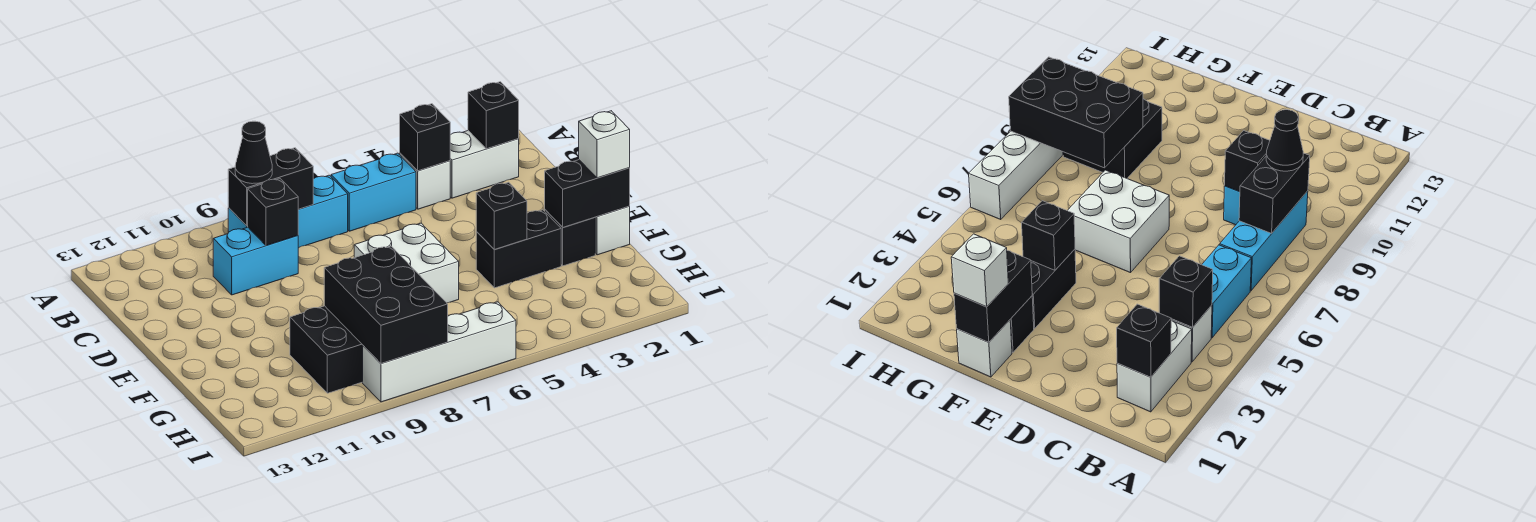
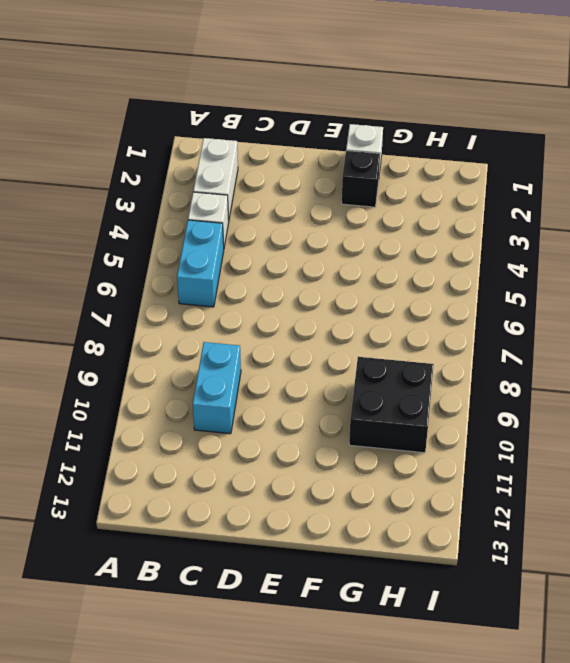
none -> cyan 1x3 brick [228,175,348,248]
none -> white 2x2 brick [354,223,459,303]
none -> black 1x2 brick [476,210,561,288]

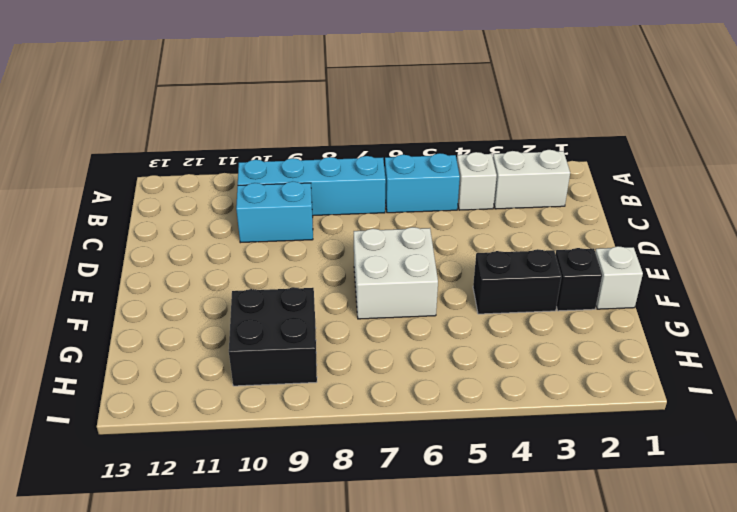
cyan 1x4 brick [238,156,386,216] -> cyan 1x3 brick [228,175,348,248]
none -> white 1x4 brick [363,302,516,402]
none -> black 1x1 brick [468,82,519,149]
none -> black 1x1 brick [400,104,450,171]

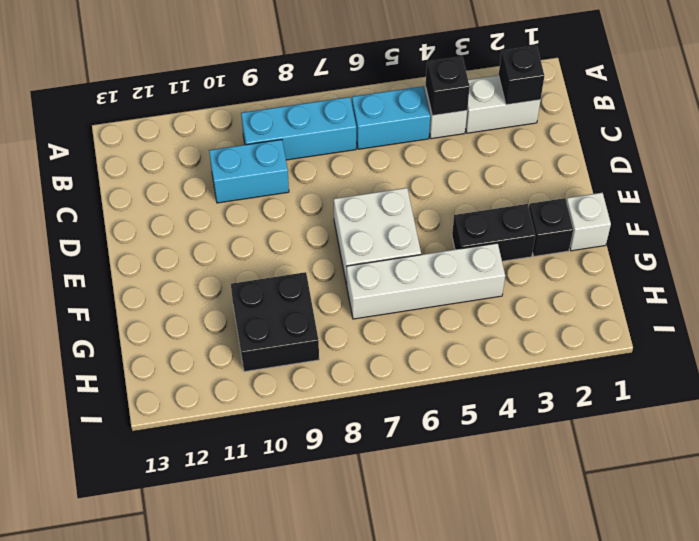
white 1x4 brick [347,243,505,319] -> white 1x4 brick moved to [363,302,516,402]
none -> black 1x2 brick [228,148,313,226]
none -> black 1x1 brick [248,179,299,246]
none -> black 1x2 brick [545,160,630,227]

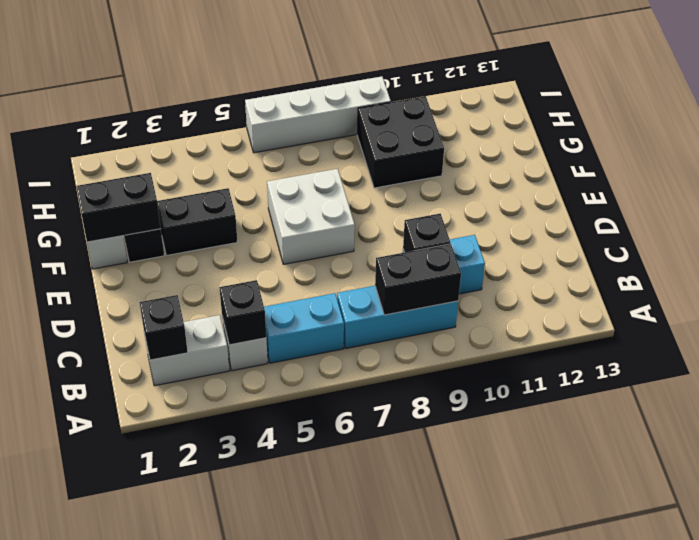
none -> black 1x1 brick [476,182,527,250]
none -> black 2x3 brick [324,246,448,364]
none -> black 1x1 cone [235,121,272,184]

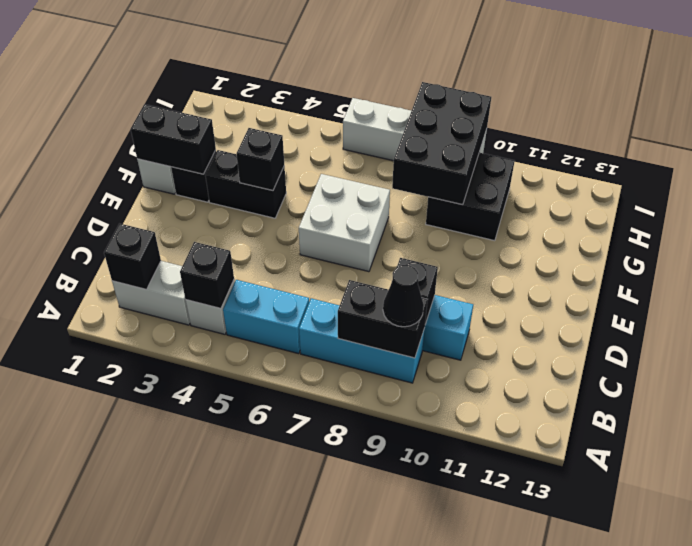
none -> white 1x1 brick [579,111,630,178]

